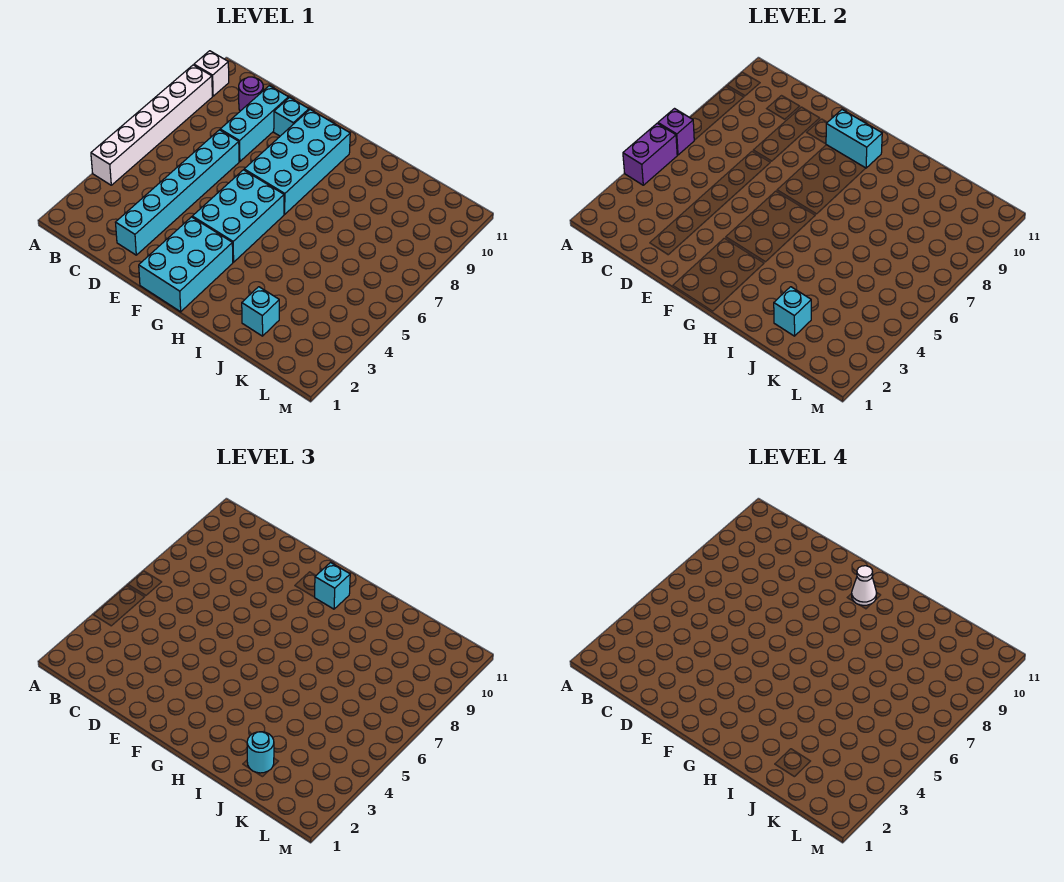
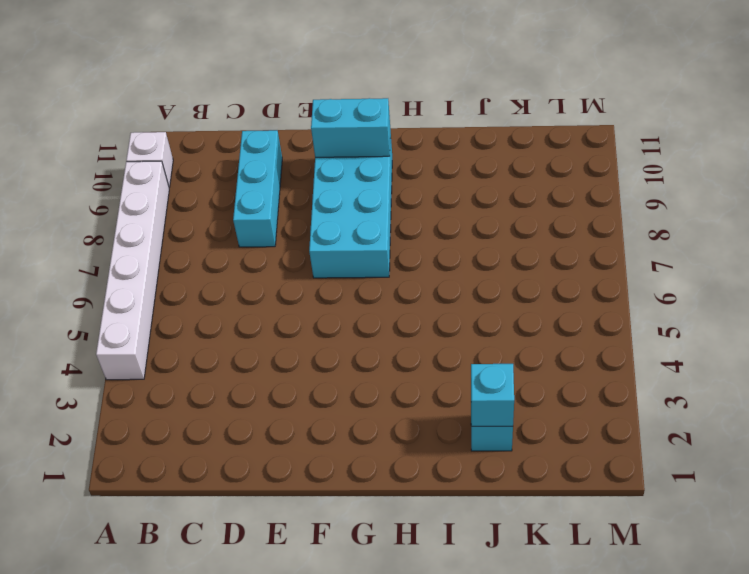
none -> purple 1x1 round brick [239,77,263,111]
none -> cyan 1x6 brick [115,130,239,255]
none -> cyan 1x1 brick [274,98,309,136]

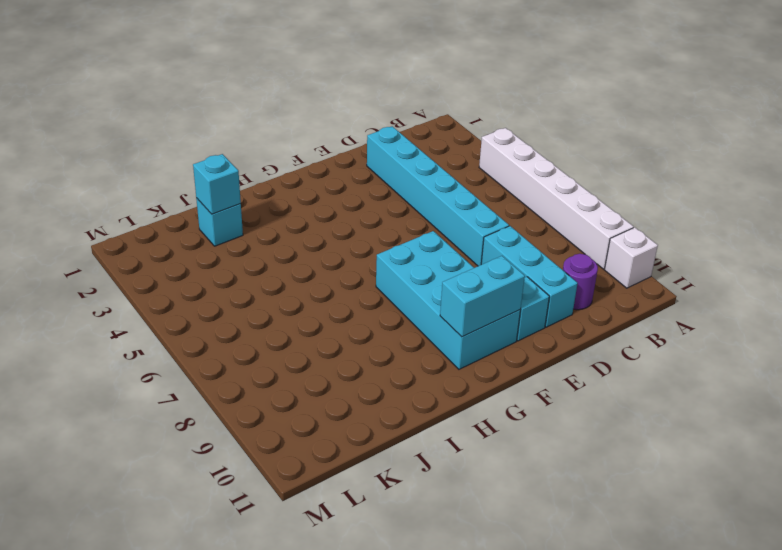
none -> cyan 2x3 brick [139,217,233,312]
none -> cyan 2x3 brick [192,170,284,262]
none -> purple 1x2 brick [623,123,677,185]

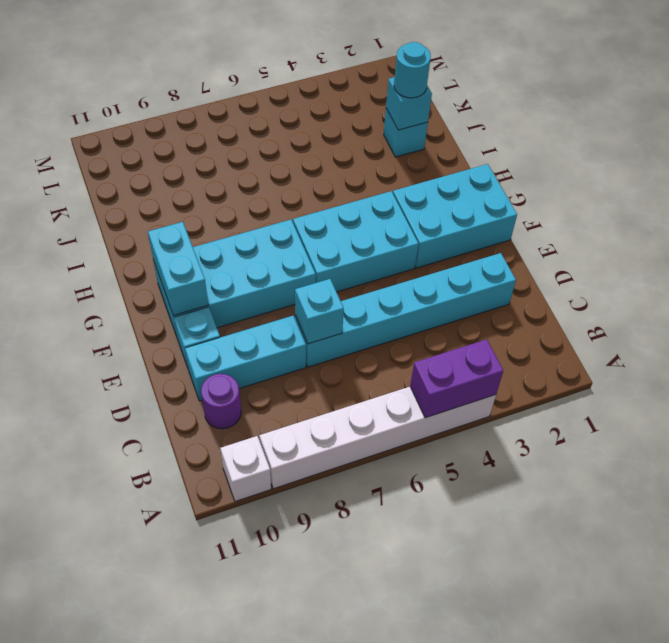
cyan 1x1 brick [295,279,344,344] -> cyan 1x1 brick moved to [315,563,350,609]
none -> purple 1x1 brick [658,109,694,155]
none -> white 1x1 cone [852,566,877,605]

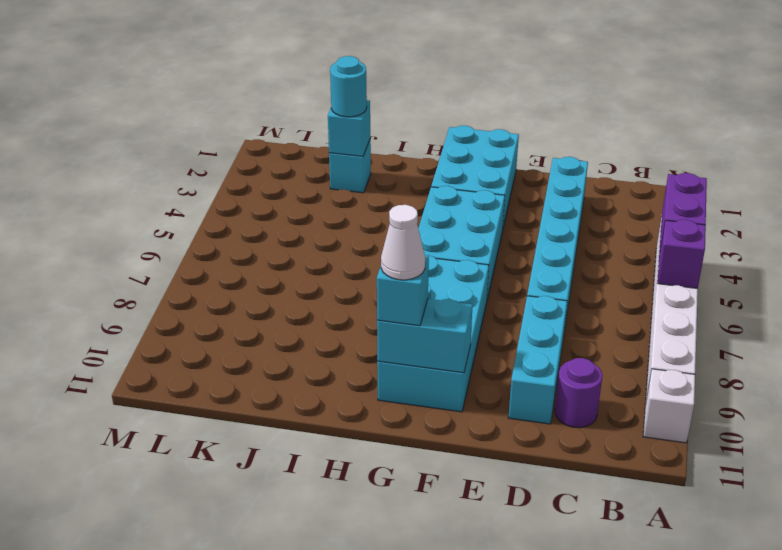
none -> cyan 1x1 brick [274,98,309,136]

